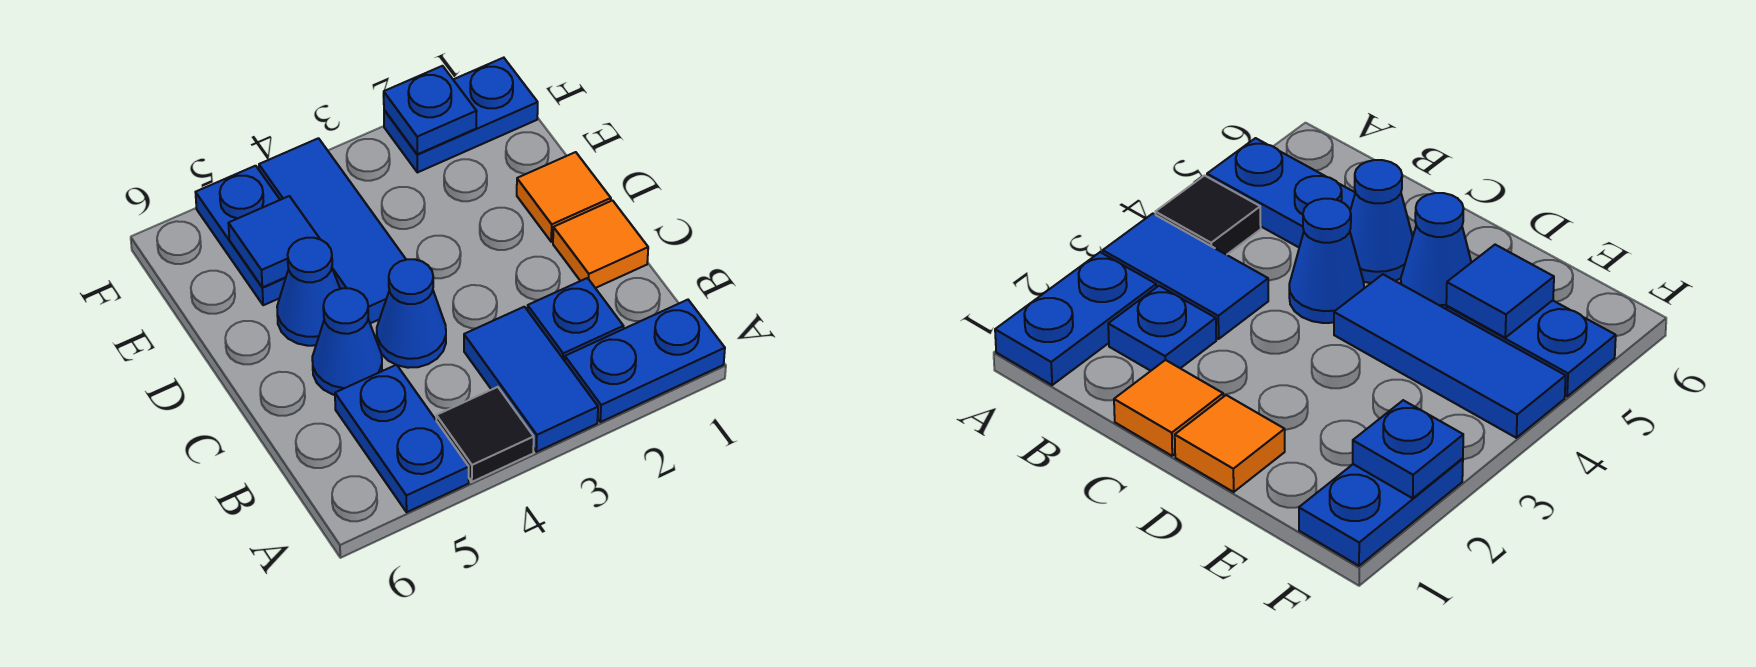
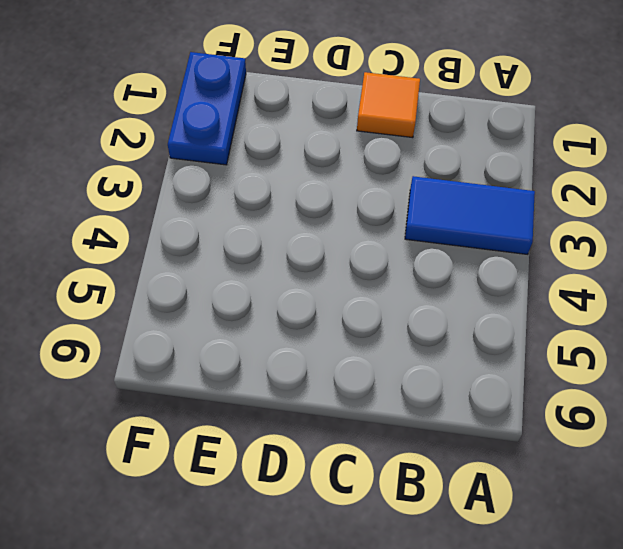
none -> blue 1x2 plate [565,300,725,422]
none -> black 1x1 tile [436,387,534,482]
none -> blue 1x2 plate [335,365,469,512]

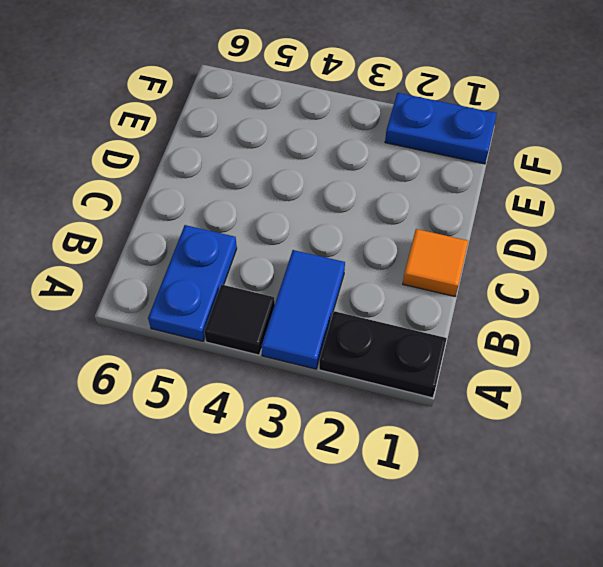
black 1x2 plate [319,311,447,398] -> blue 1x2 plate [565,300,725,422]
none -> blue 1x1 plate [527,278,623,361]
none -> blue 1x1 cone [377,259,446,368]
none -> blue 1x1 cone [312,288,382,395]

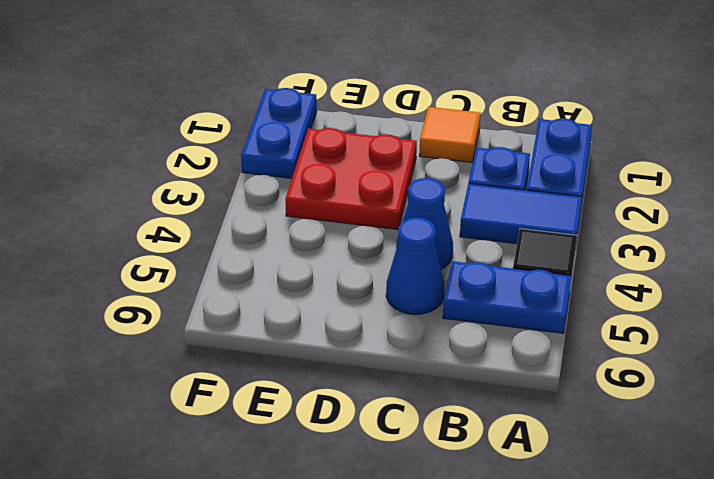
red 2x2 plate [285,128,417,229] -> none
none -> orange 1x1 tile [517,152,611,242]
none -> blue 1x3 tile [259,138,406,323]
none -> blue 1x1 cone [277,238,340,346]

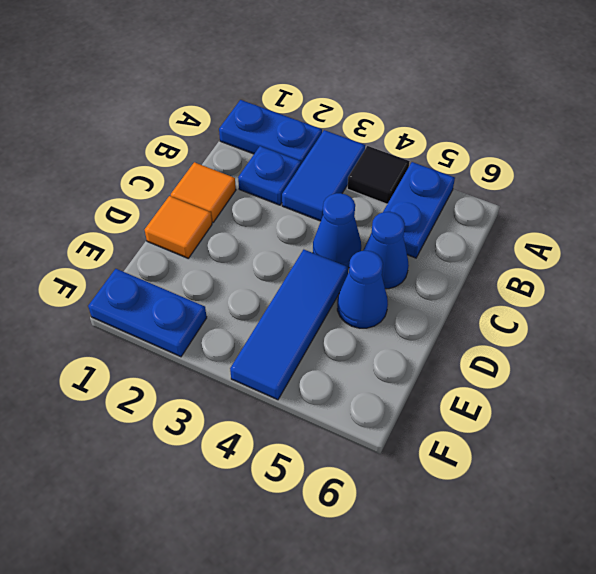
none -> blue 1x2 plate [195,166,286,305]
none -> blue 1x1 tile [228,196,320,287]
none -> blue 1x1 plate [384,66,477,154]

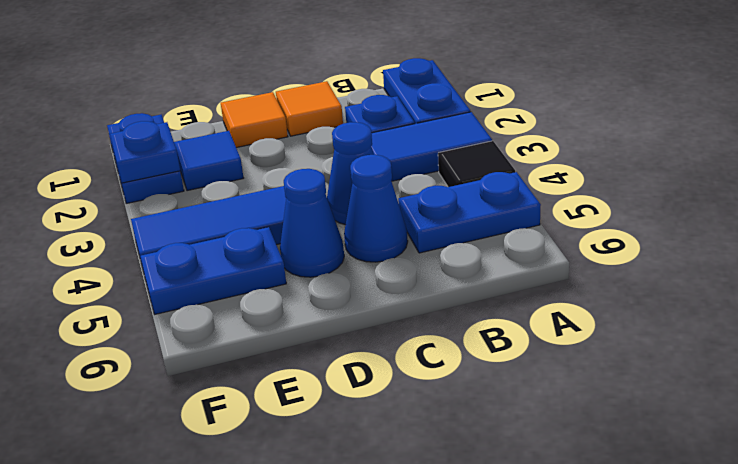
blue 1x1 tile [174,131,243,191] -> blue 1x1 tile moved to [228,196,320,287]

